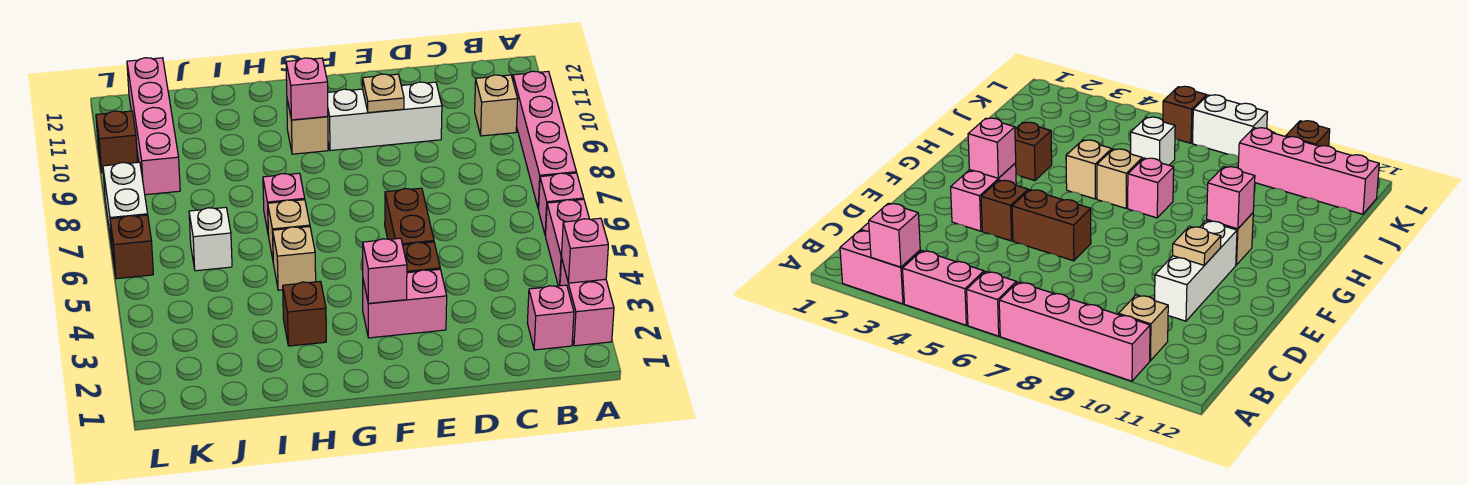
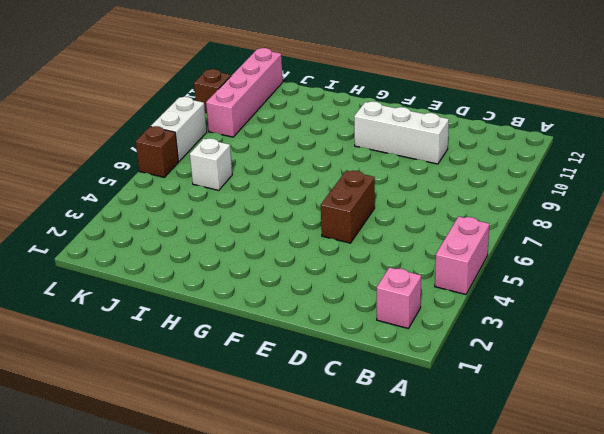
none -> pink 1x2 brick [560,258,614,346]
none -> pink 1x1 brick [539,173,584,235]
none -> pink 1x4 brick [513,71,576,209]

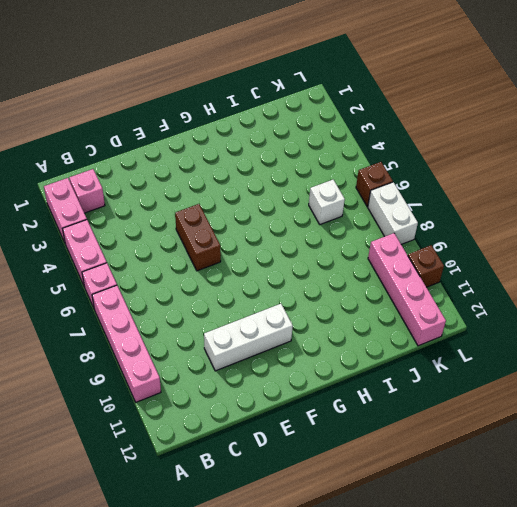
none -> tan 1x1 brick [475,75,518,136]
none -> pink 1x2 brick [363,269,447,338]
none -> brown 1x1 brick [403,242,440,273]

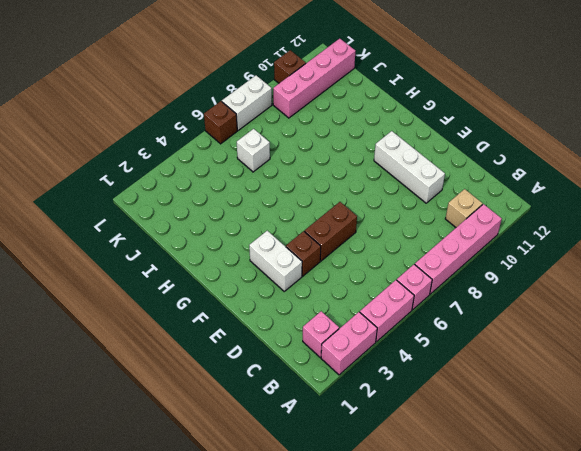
white 1x2 brick [249,231,302,291] -> pink 1x2 brick [363,269,447,338]
none -> tan 1x1 brick [287,100,328,154]
none -> brown 1x1 brick [283,281,326,346]
none -> tan 1x1 brick [273,227,316,290]

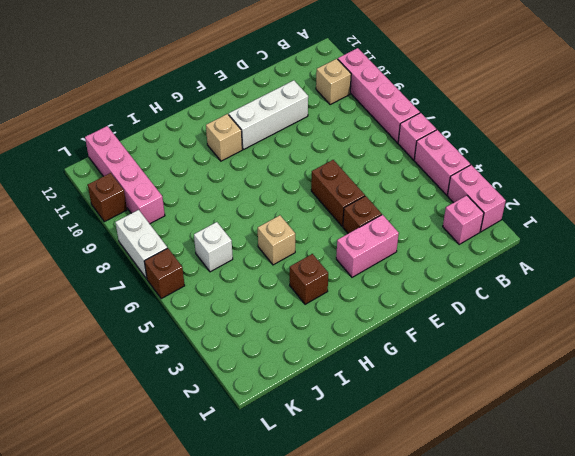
none -> tan 1x1 brick [268,200,310,259]
none -> pink 1x1 brick [263,173,305,236]
none -> pink 1x1 brick [561,218,608,283]

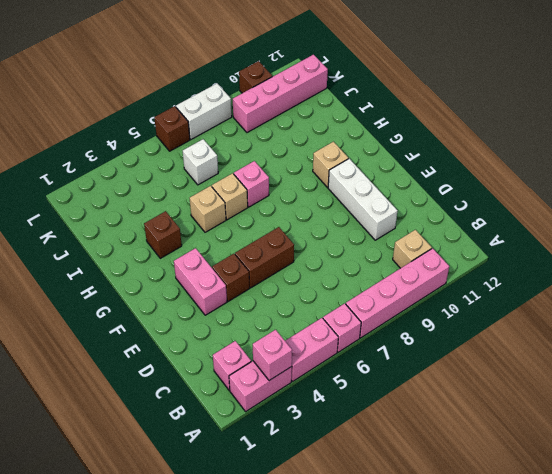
none -> tan 1x1 plate [363,74,404,113]
none -> pink 1x1 brick [363,238,407,303]
none -> pink 1x1 brick [286,58,328,120]

